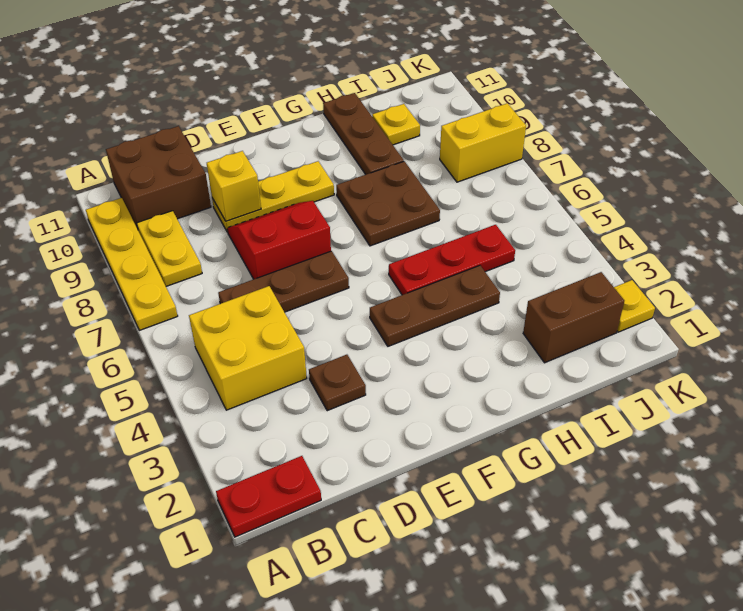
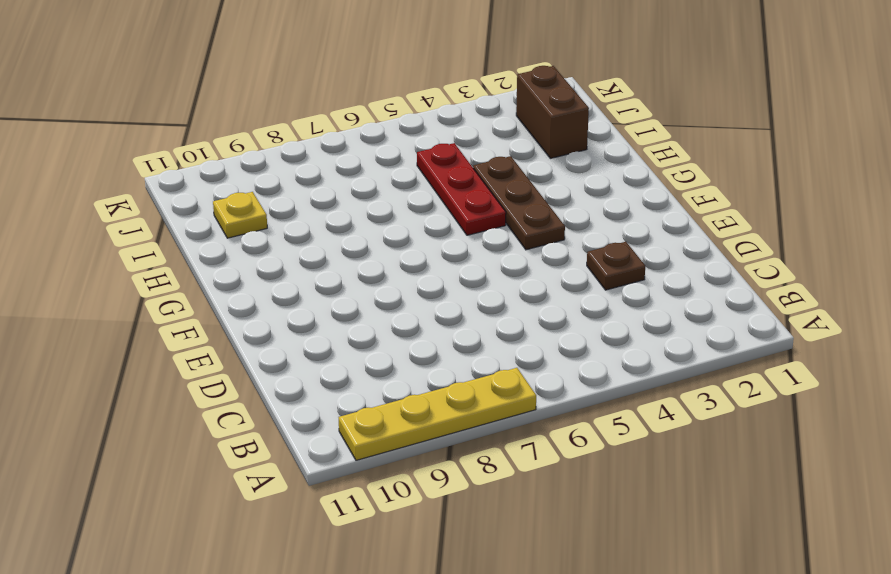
none -> red 1x2 plate [216,456,321,537]
none -> yellow 2x2 brick [189,286,307,410]
none -> yellow 1x2 plate [137,211,202,286]

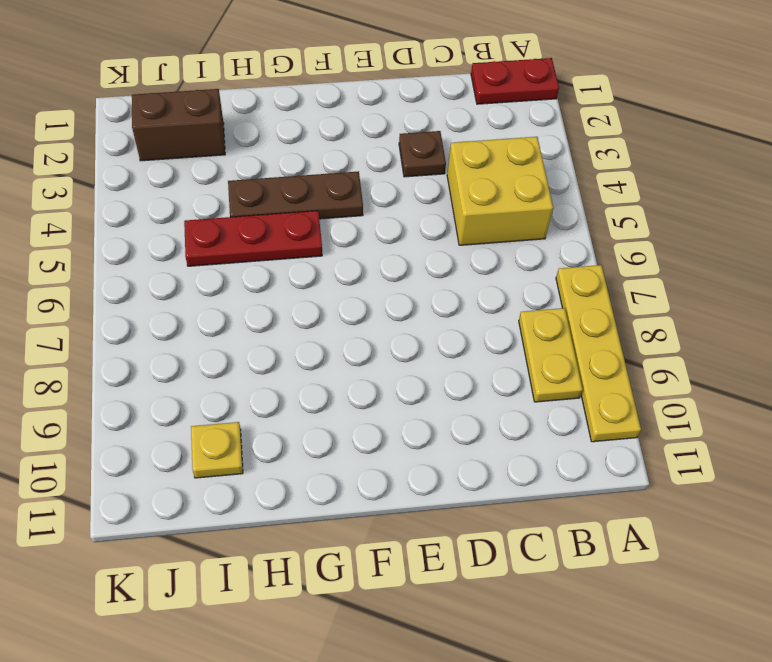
none -> brown 2x2 brick [106,126,211,229]
none -> brown 1x3 plate [218,251,349,312]
none -> red 2x2 slope [227,201,331,279]

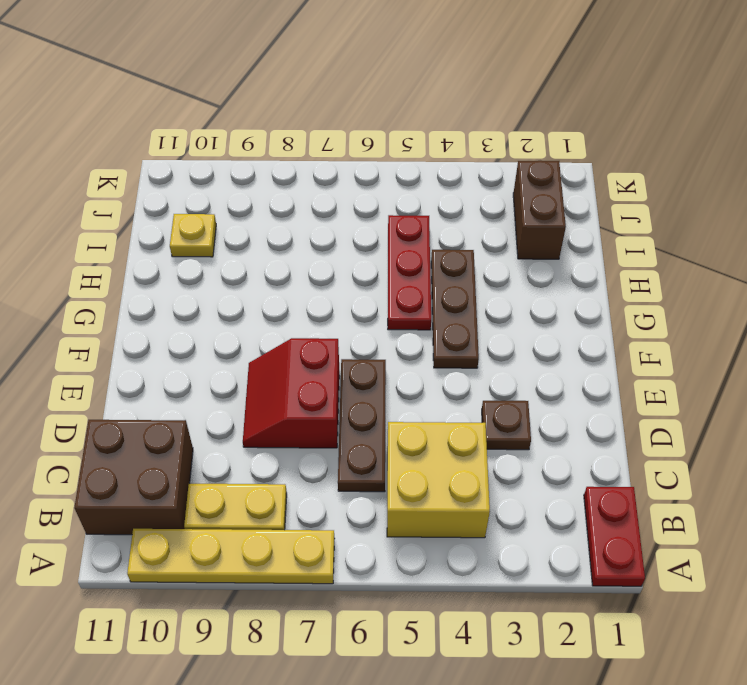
none -> yellow 1x3 plate [212,161,334,232]
none -> brown 2x2 plate [336,161,440,246]
none -> brown 1x3 plate [323,93,404,175]

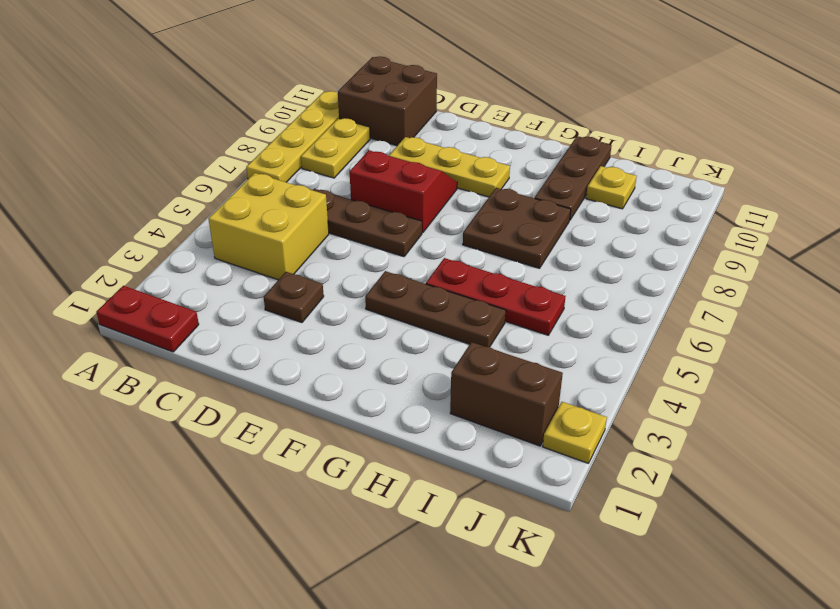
none -> yellow 1x2 brick [440,103,526,182]
none -> yellow 1x1 brick [207,151,261,221]

